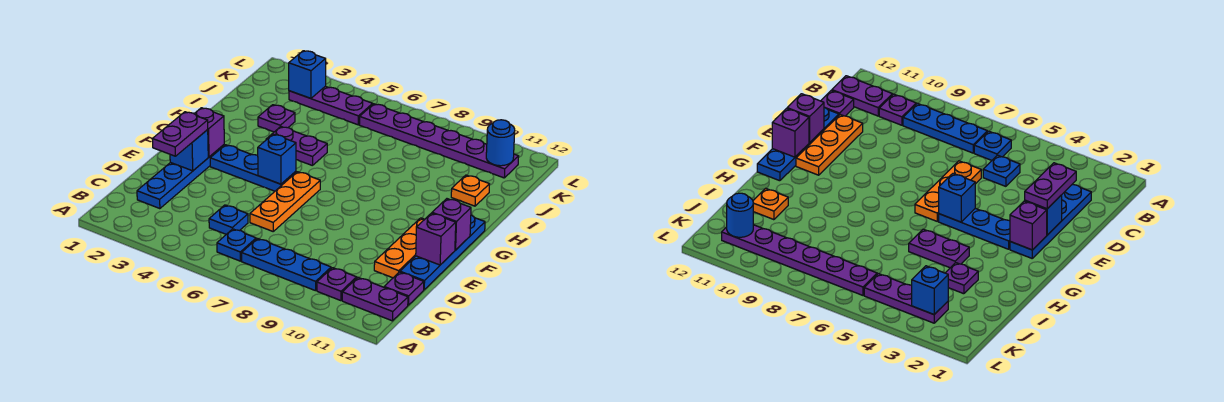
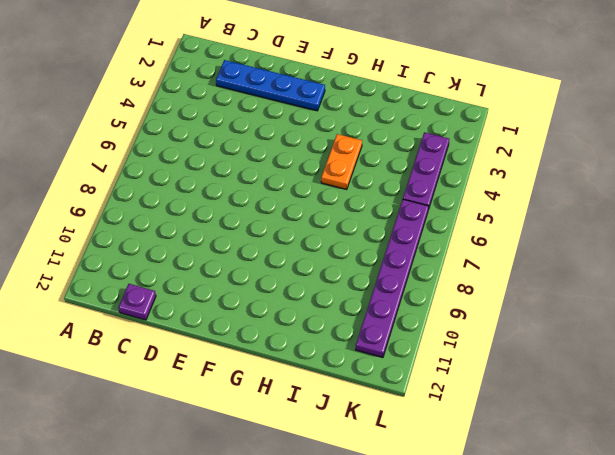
orange 1x2 plate [321,134,362,189] -> purple 1x2 plate [266,127,327,166]
none -> blue 1x1 plate [217,229,256,261]
none -> blue 1x3 plate [242,239,331,291]
none -> purple 1x1 plate [317,268,357,301]

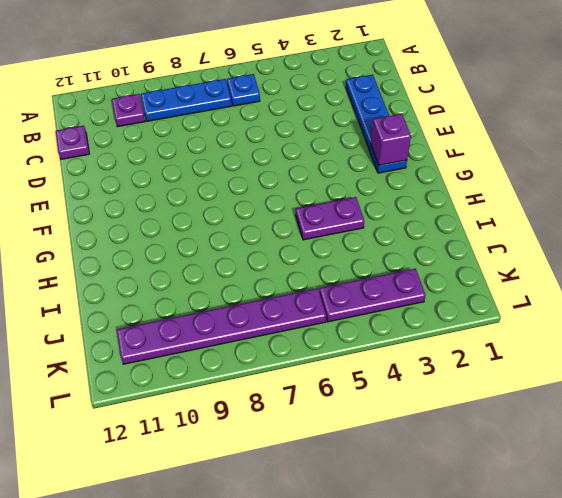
none -> purple 1x2 plate [342,277,408,321]
none -> blue 1x1 plate [209,205,248,234]
none -> orange 1x3 plate [250,172,320,231]

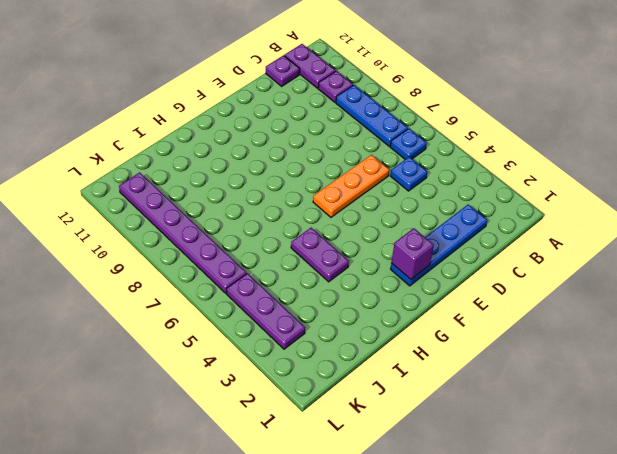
none -> orange 1x3 plate [374,218,425,278]
none -> blue 1x4 plate [400,215,485,290]
none -> blue 1x3 plate [210,145,296,191]

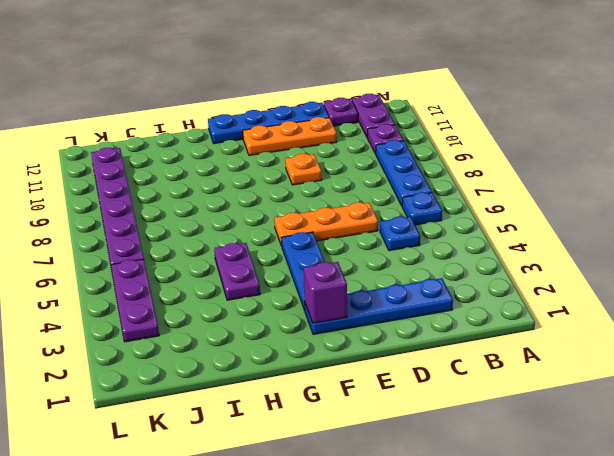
orange 1x1 plate [285,154,322,185] -> orange 1x1 plate moved to [451,175,489,206]
none -> purple 1x1 plate [258,105,295,132]
none -> blue 1x1 brick [170,130,208,171]
none -> purple 1x1 brick [416,213,456,265]

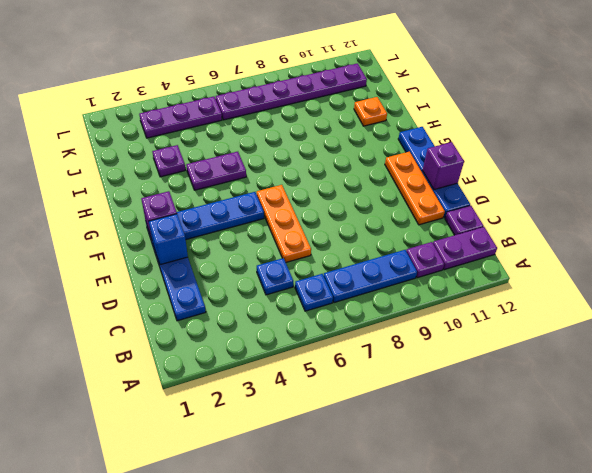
none -> blue 1x1 brick [258,134,296,184]
none -> purple 1x1 brick [432,199,471,250]
none -> blue 1x1 brick [289,51,326,98]

